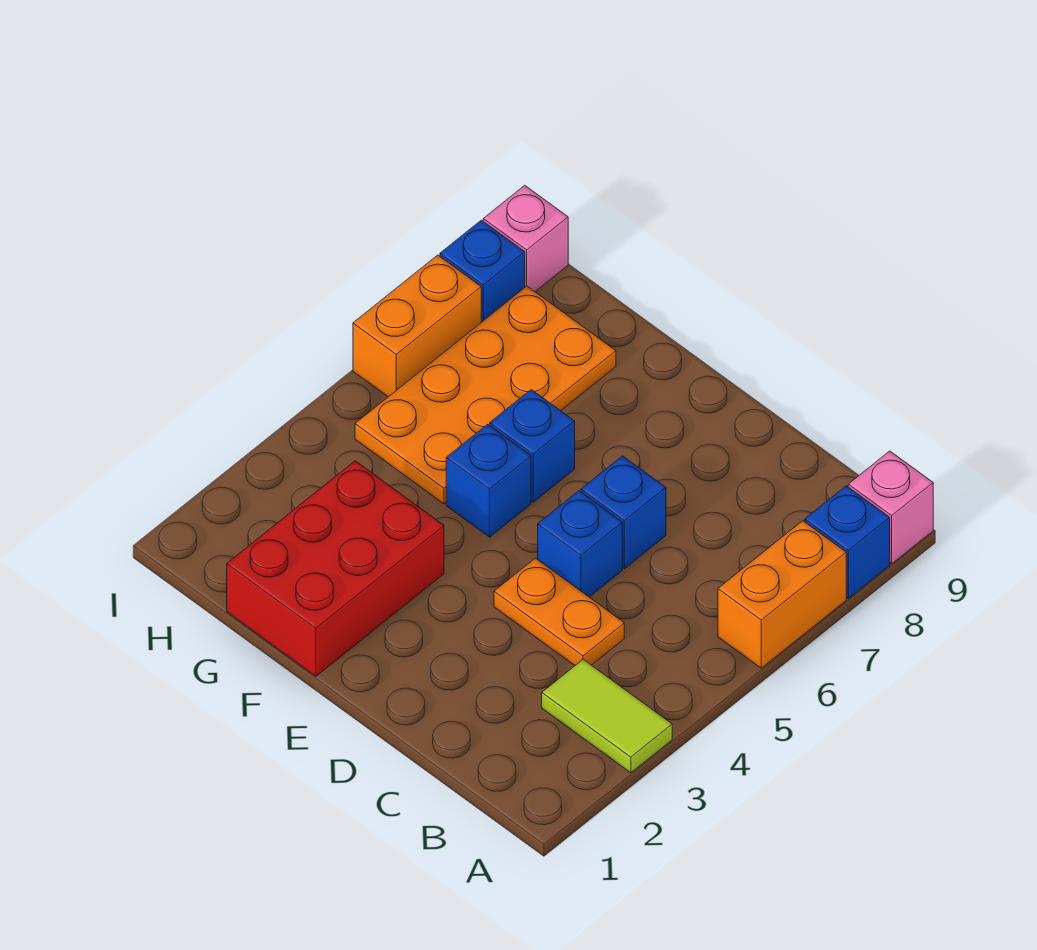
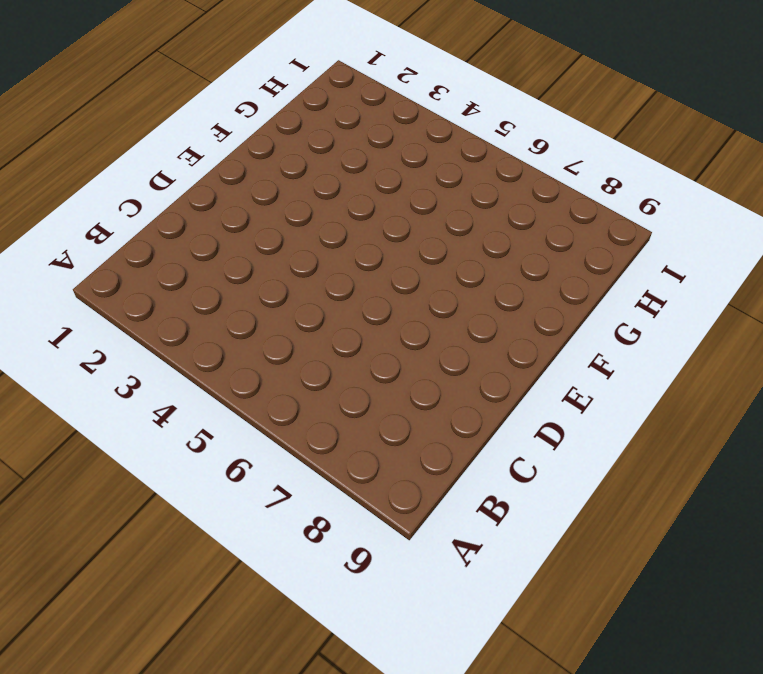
none -> lime 1x2 tile [542,659,672,773]
none -> orange 1x2 brick [718,521,846,668]
none -> blue 1x1 brick [805,486,890,598]

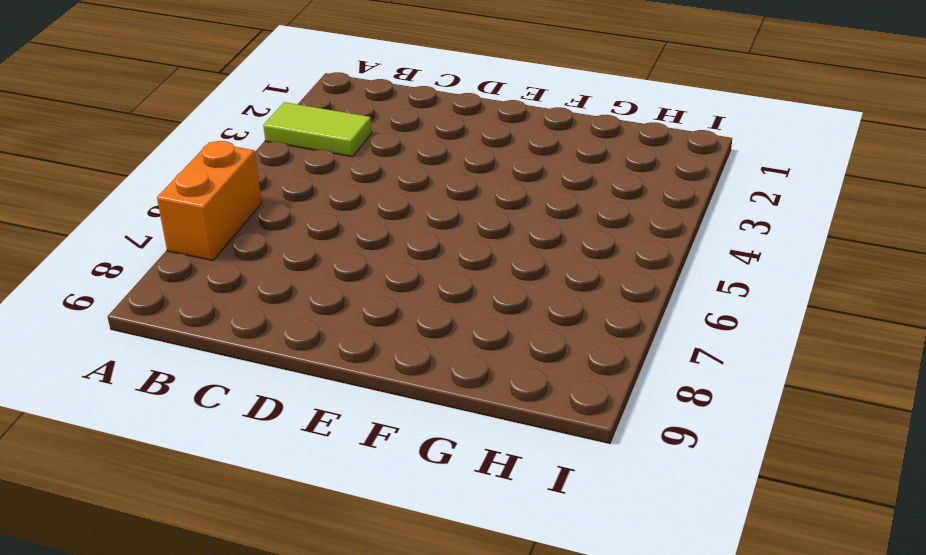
none -> blue 1x1 brick [805,486,890,598]
none -> pink 1x1 brick [848,451,933,564]
none -> orange 1x2 plate [494,558,624,666]

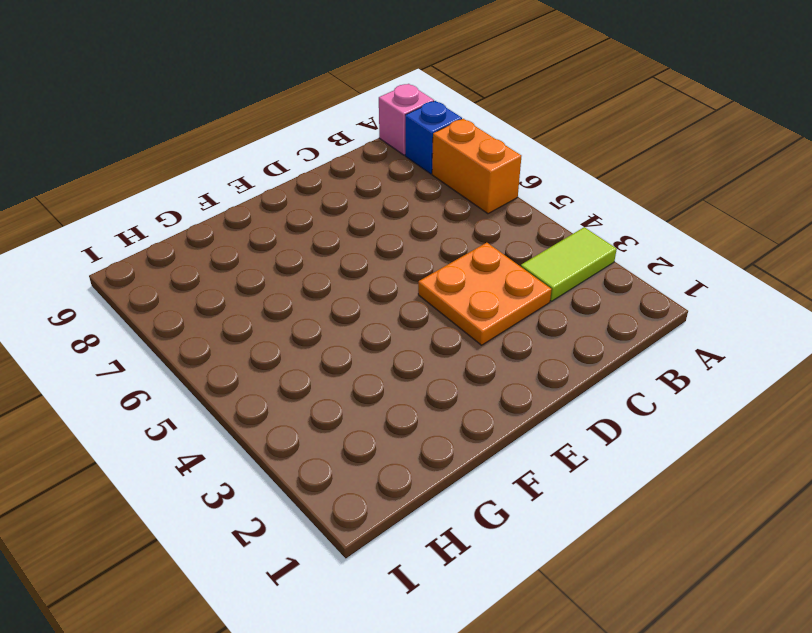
orange 2x2 plate [418,243,552,345] -> orange 1x2 plate [494,558,624,666]
none -> blue 1x1 brick [538,491,622,597]
none -> blue 1x1 brick [581,456,666,569]
none -> red 2x3 brick [227,461,444,676]

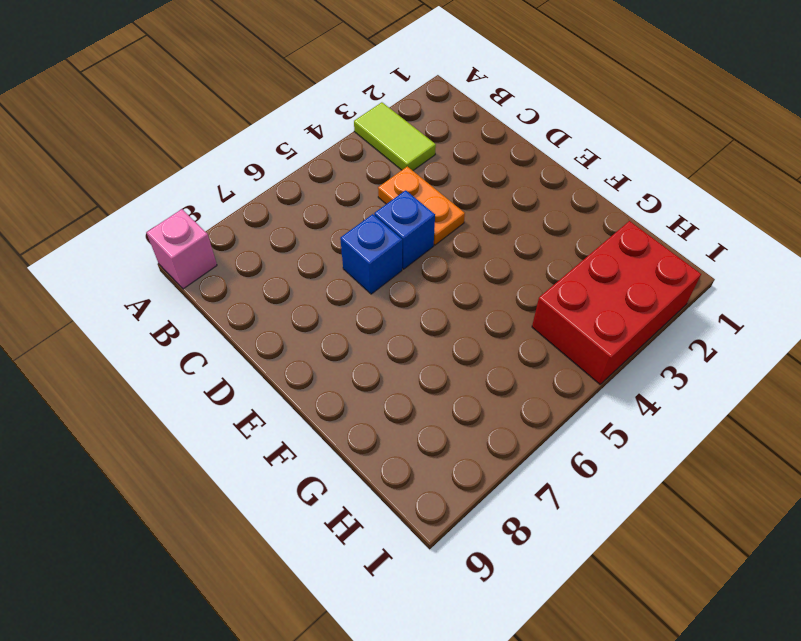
red 2x3 brick [532,221,701,384] -> red 2x3 brick moved to [227,461,444,676]
none -> orange 1x2 brick [718,521,846,668]
none -> blue 1x1 brick [805,486,890,598]
none -> blue 1x1 brick [446,424,531,537]

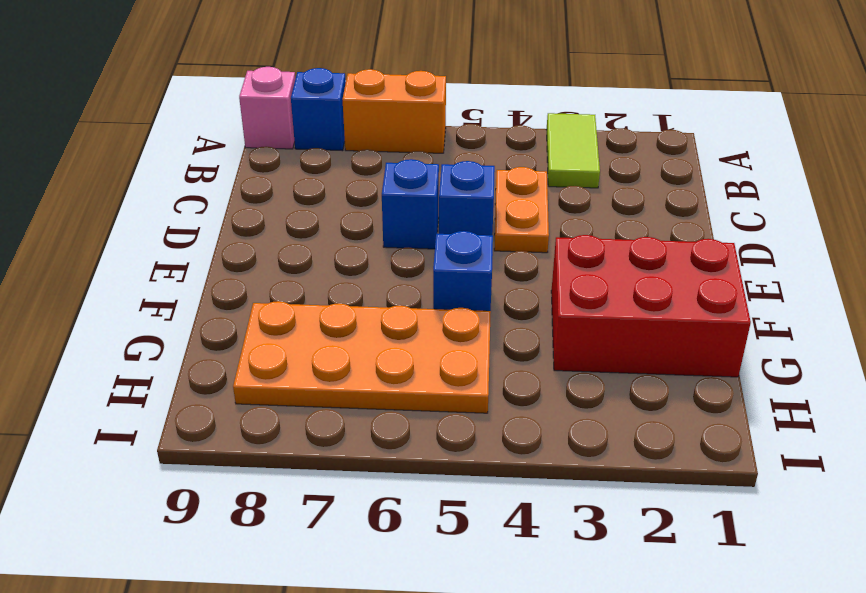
none -> blue 1x1 brick [490,390,575,502]
none -> orange 1x2 brick [353,255,481,397]
none -> blue 1x1 brick [440,220,525,322]

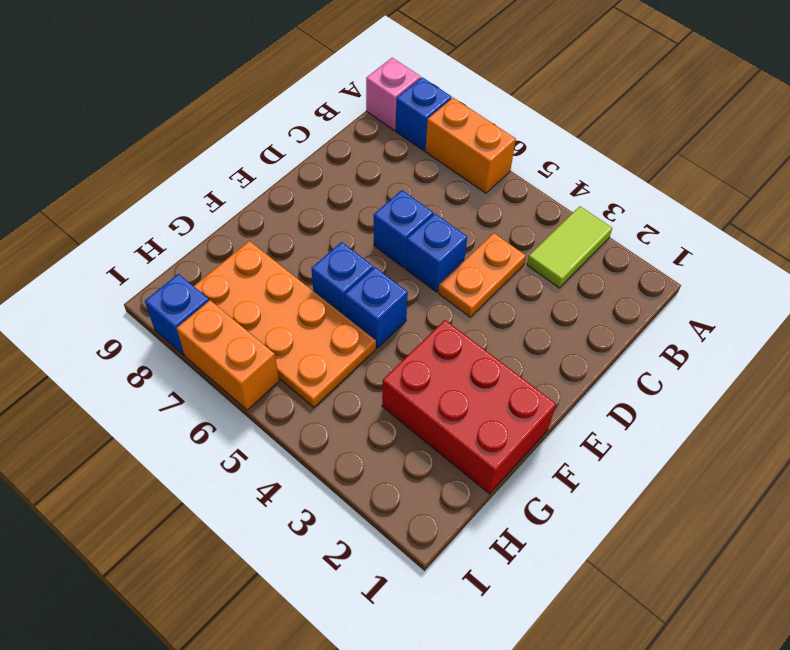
none -> pink 1x1 brick [483,185,568,291]

